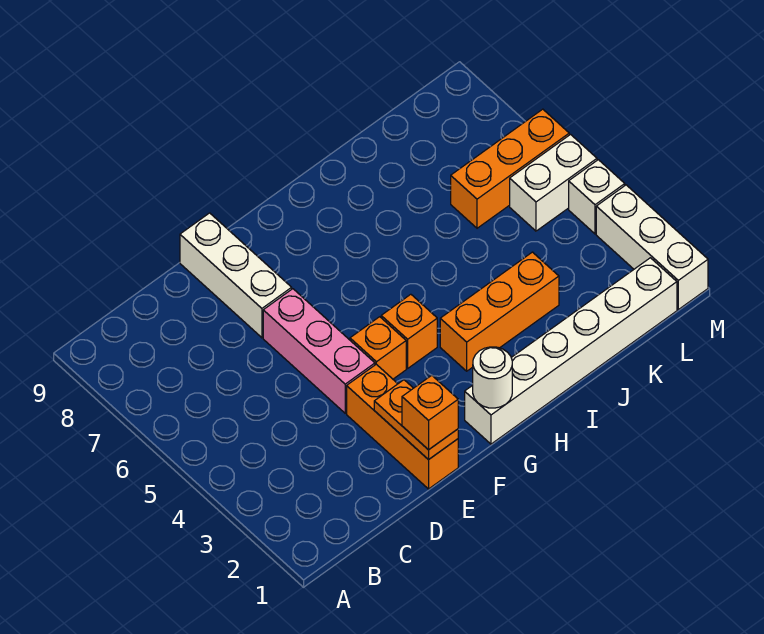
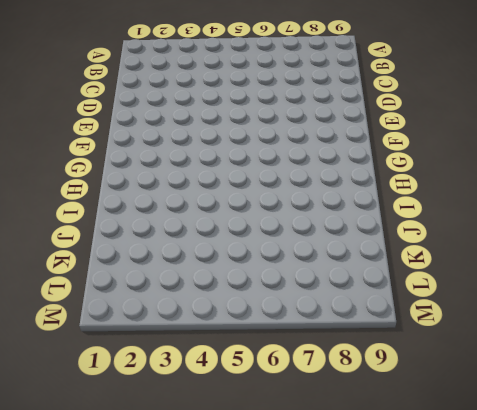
none -> orange 1x3 brick [347,364,458,489]
none -> pink 1x3 brick [263,289,375,413]
none -> white 1x3 brick [180,213,292,338]

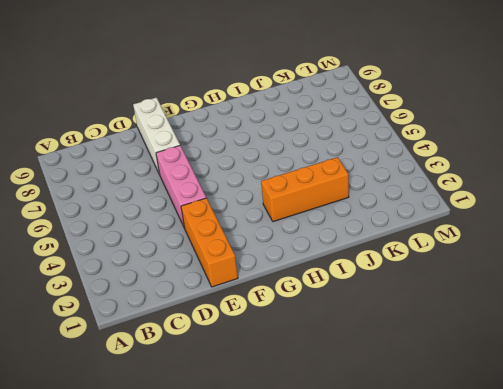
none -> orange 1x1 brick [350,317,406,379]
none -> white 1x6 brick [465,258,677,444]
none -> orange 1x1 brick [381,294,437,368]

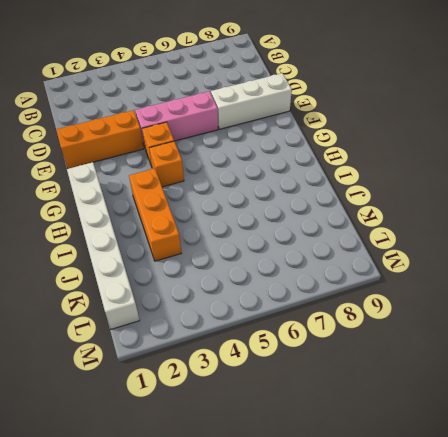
none -> orange 1x3 brick [451,109,569,228]
none -> white 1x2 brick [510,135,597,231]
none -> white 1x3 brick [596,185,708,310]

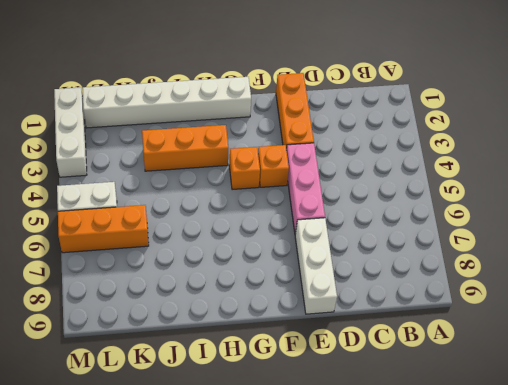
none -> white 1x1 brick [569,160,625,234]
none -> orange 1x2 plate [374,380,458,460]
none -> white 1x1 round brick [473,347,512,408]

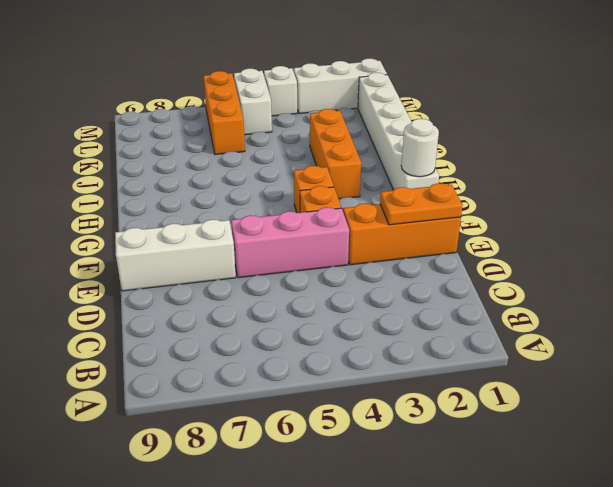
none -> orange 1x1 brick [402,375,458,450]

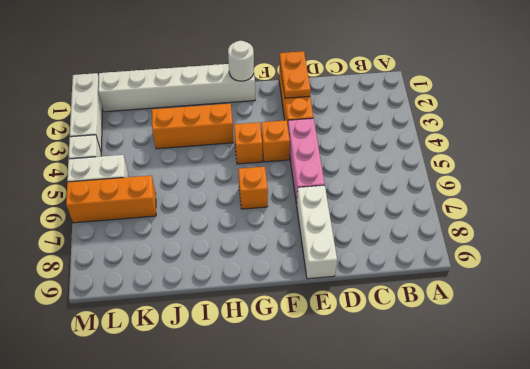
orange 1x1 brick [238,167,268,209] -> orange 1x1 brick moved to [402,375,458,450]

